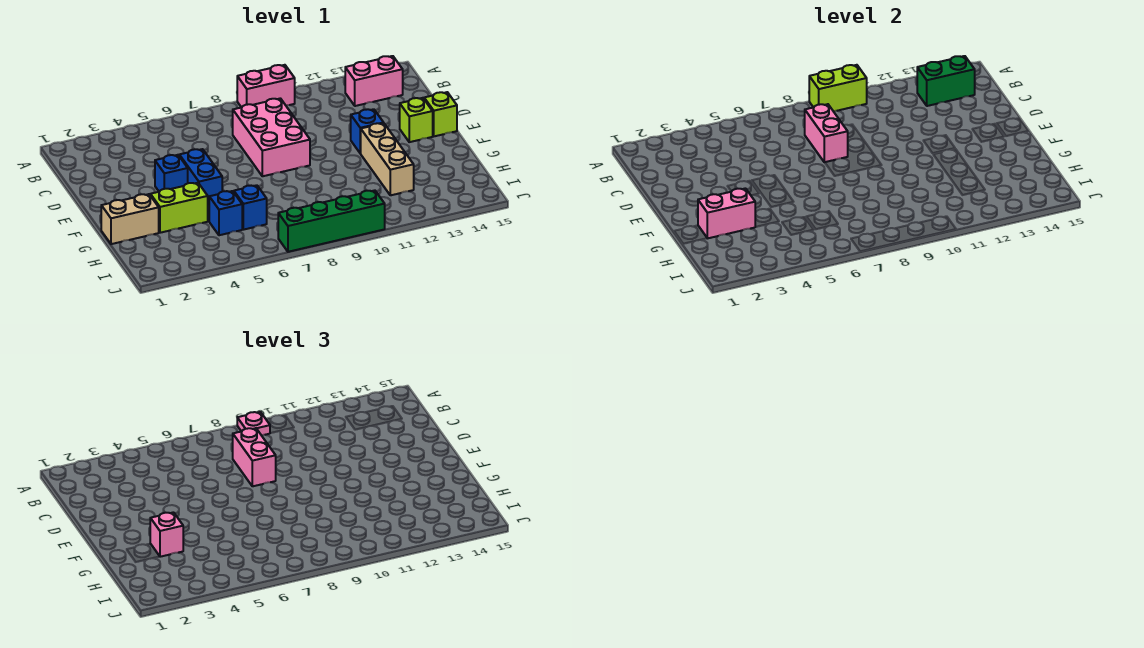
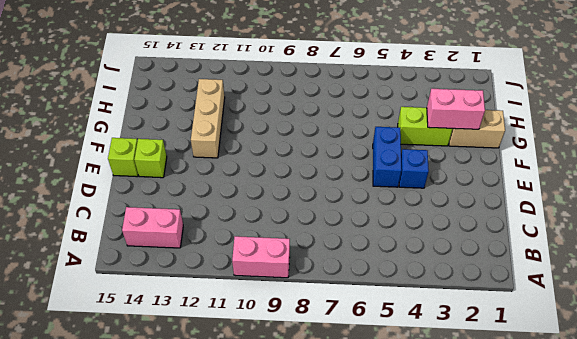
none -> pink 2x3 brick [233,98,310,176]
none -> blue 1x1 brick [351,109,383,153]
none -> blue 1x1 brick [209,191,242,235]

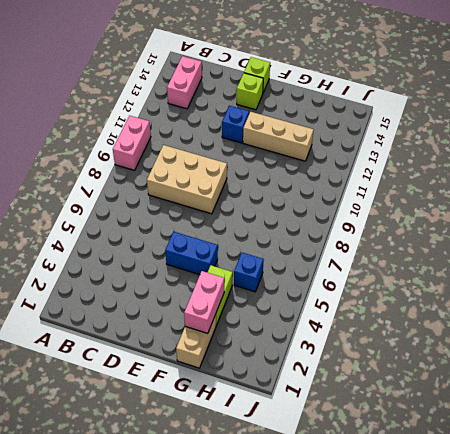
tan 2x3 brick [147,145,227,214] -> pink 2x3 brick [233,98,310,176]
none -> blue 1x1 brick [155,155,188,192]
none -> blue 1x1 brick [234,185,267,230]
none -> green 1x4 brick [278,190,385,252]

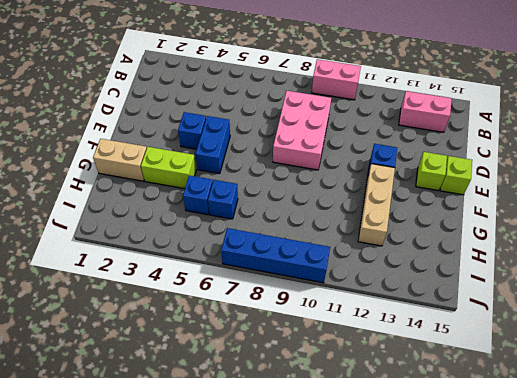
blue 1x4 brick [221,228,330,283] -> green 1x4 brick [278,190,385,252]
none -> lime 1x2 brick [809,65,867,111]
none -> green 1x2 brick [917,56,975,106]
none -> pink 1x2 brick [805,104,848,162]

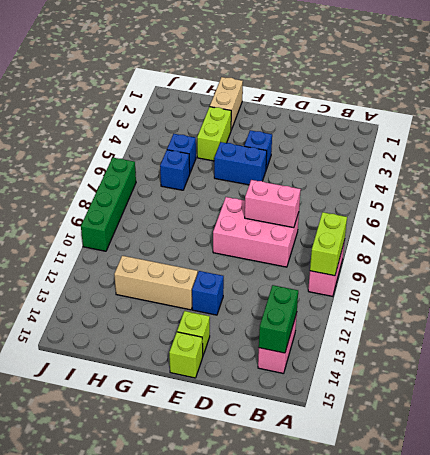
none -> pink 1x2 brick [698,188,755,238]
none -> pink 1x1 plate [237,412,270,435]
none -> pink 1x2 brick [233,428,276,486]

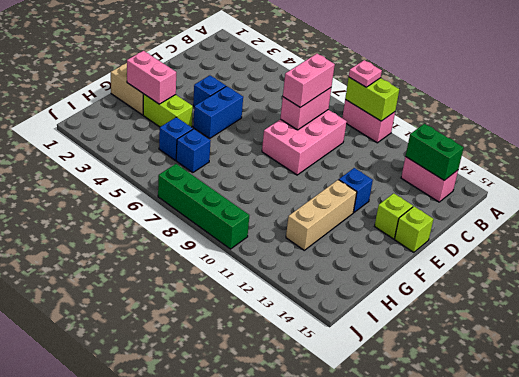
none -> pink 1x1 brick [150,512,183,557]

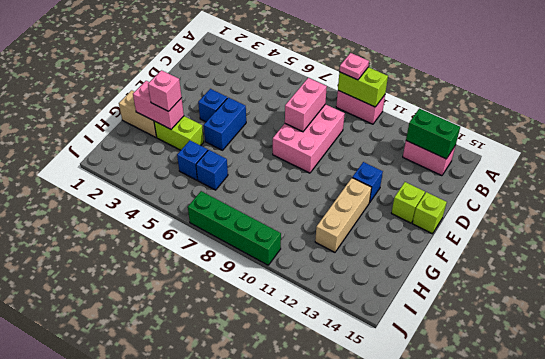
none -> pink 1x2 brick [233,428,276,486]

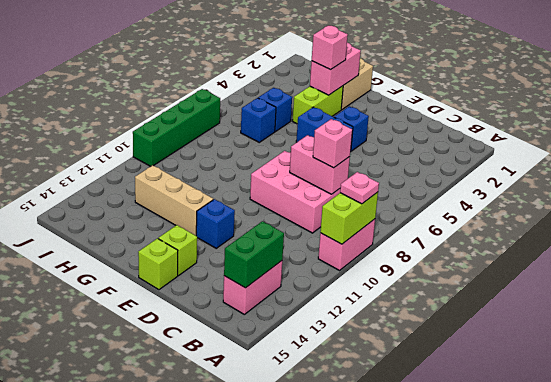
pink 1x1 brick [313,119,352,168] -> pink 1x2 brick [233,428,276,486]

